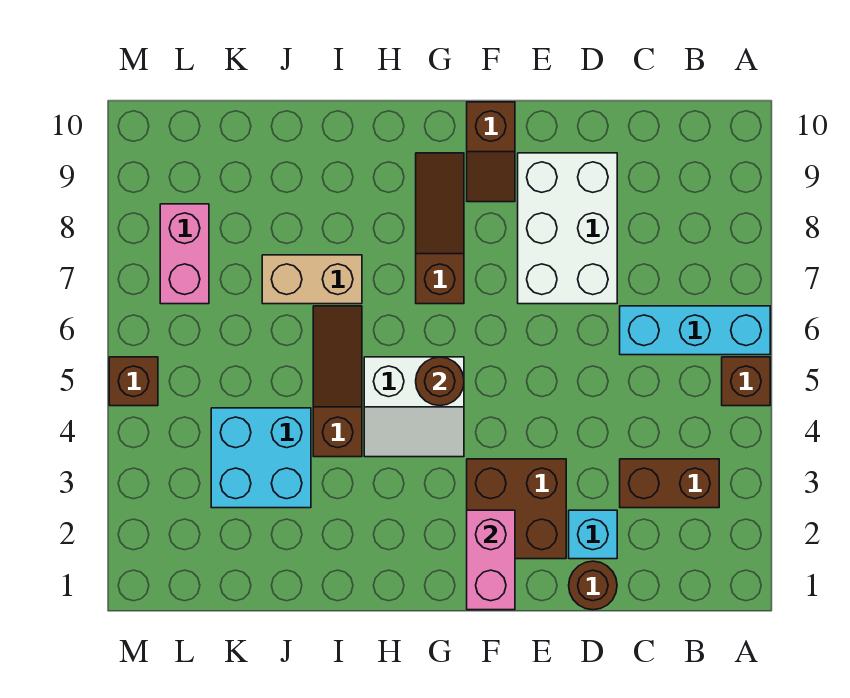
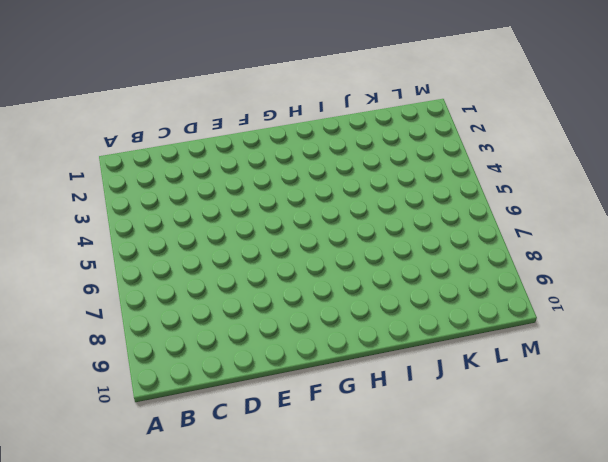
none -> brown 1x1 brick [722,357,770,406]
none -> cyan 1x3 brick [620,306,770,355]
none -> brown 1x2 brick [620,459,719,508]

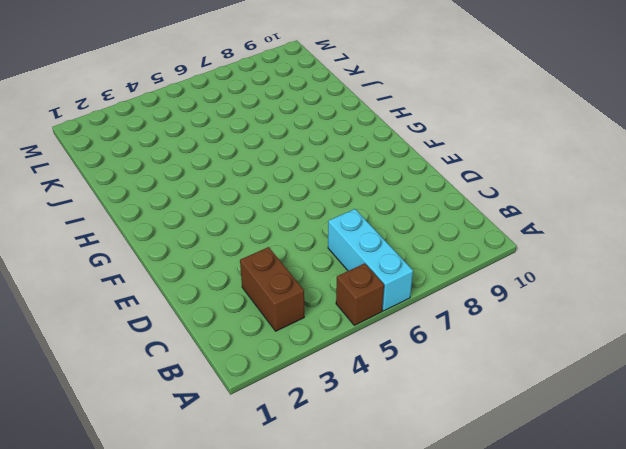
none -> brown 1x1 round brick [569,561,617,610]
none -> cyan 1x1 brick [569,510,617,559]
none -> white 2x3 brick [518,153,617,304]

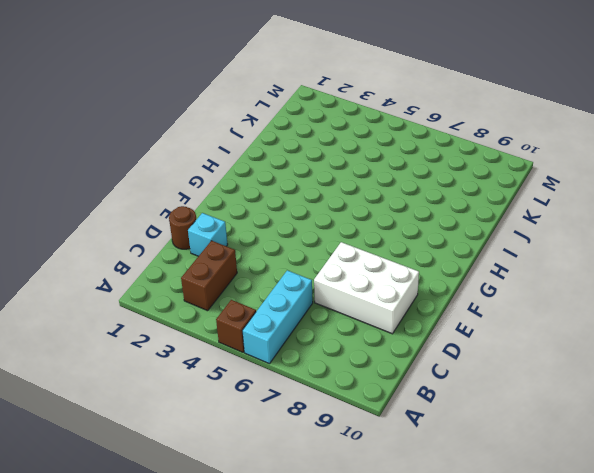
none -> brown 2x2 brick [467,459,566,559]
none -> brown 1x2 slope [467,102,515,202]
none -> white 2x2 slope [364,357,464,457]

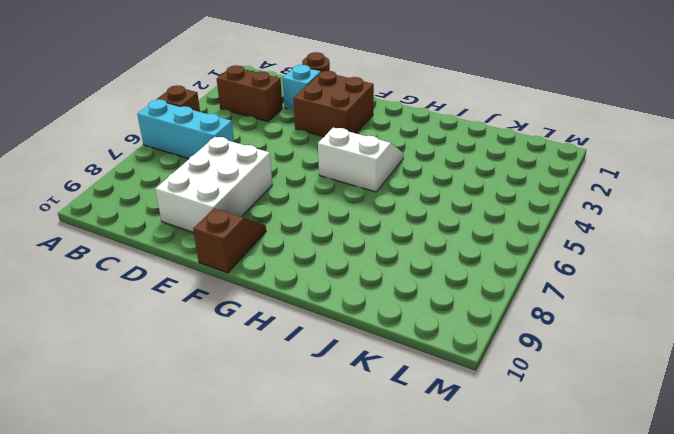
none -> brown 1x3 slope [416,153,464,304]
none -> brown 1x3 slope [313,306,362,457]
none -> tan 1x2 brick [262,255,362,304]

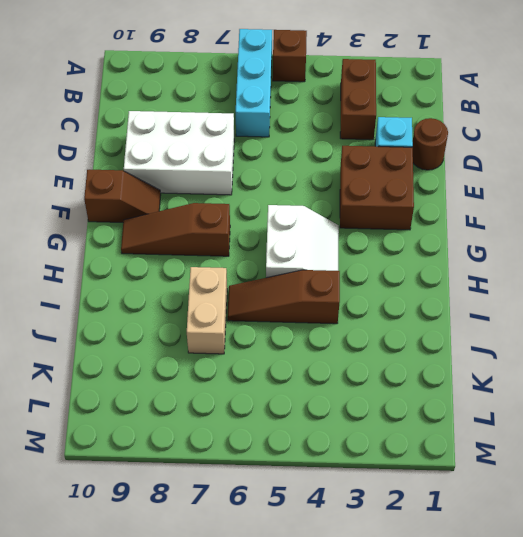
none -> cyan 2x2 brick [211,408,311,508]
none -> pink 1x2 brick [160,204,209,304]
none -> brown 1x1 brick [109,357,158,406]

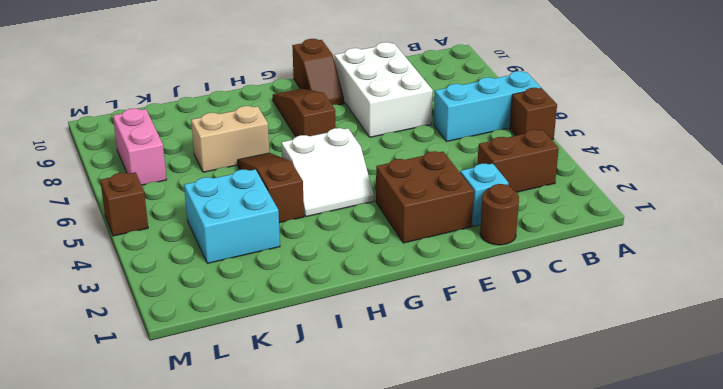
none -> pink 1x2 brick [467,510,515,610]
none -> brown 1x1 round brick [416,357,464,406]

